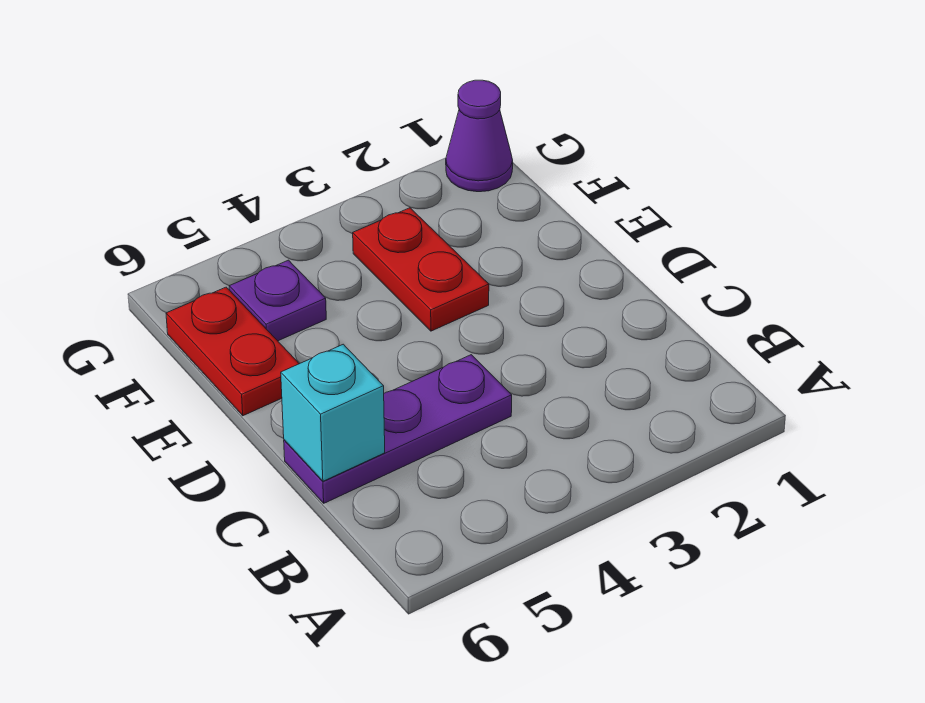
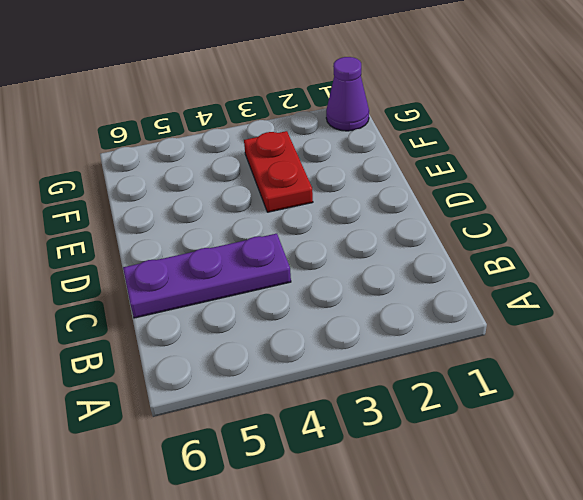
none -> red 1x2 plate [166,287,299,416]
none -> purple 1x1 plate [229,260,326,341]

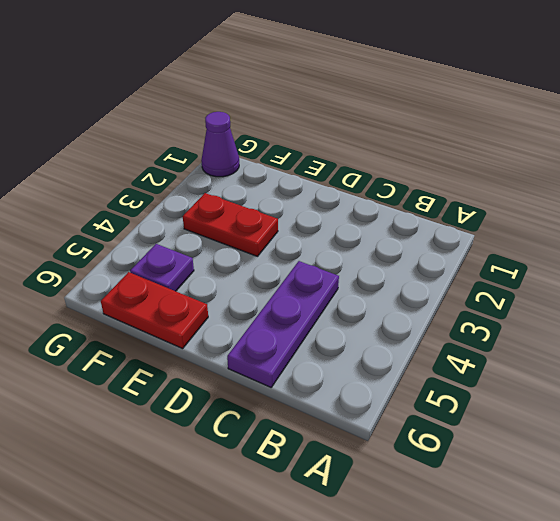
none -> cyan 1x1 brick [281,344,385,481]

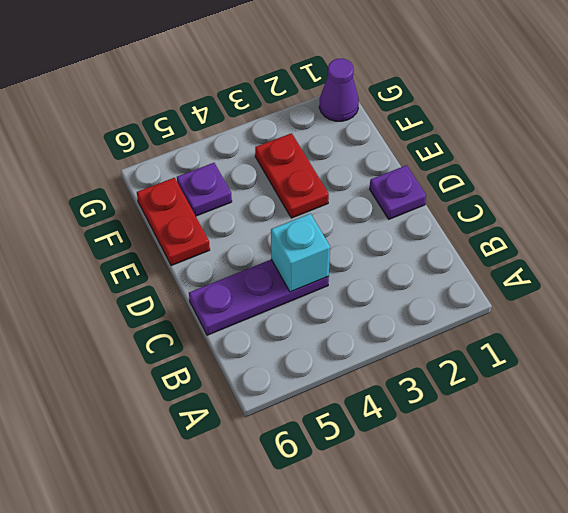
cyan 1x1 brick [271,214,330,292] -> cyan 1x1 brick moved to [281,344,385,481]
purple 1x1 plate [370,165,426,219] -> none

